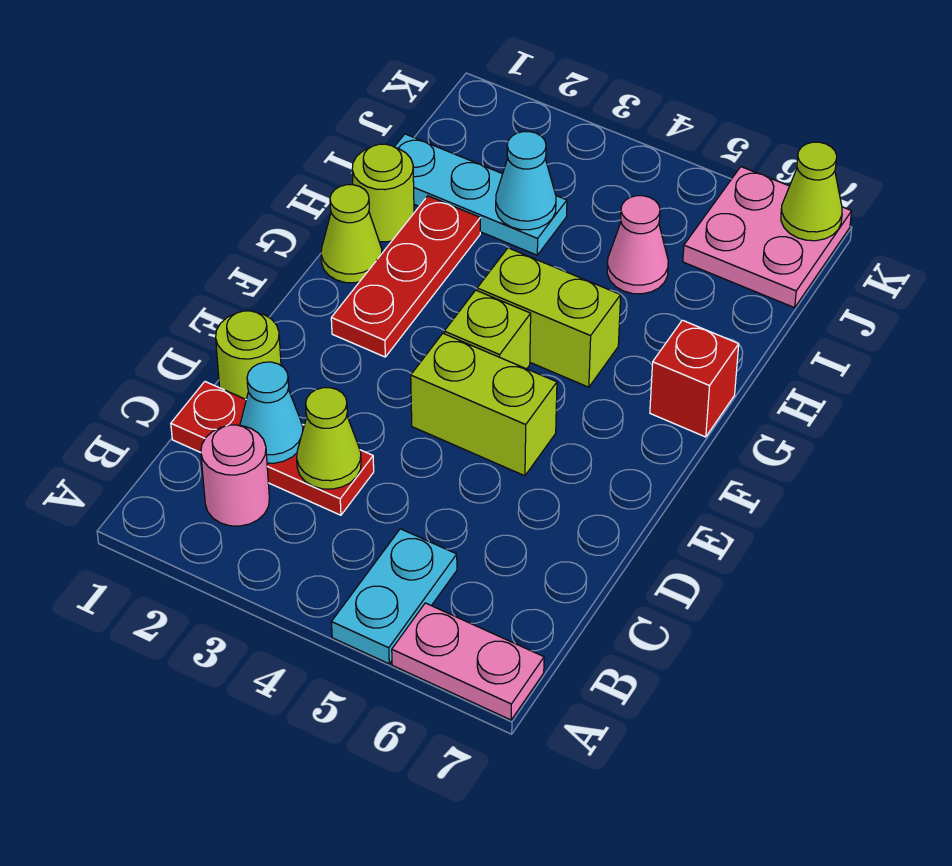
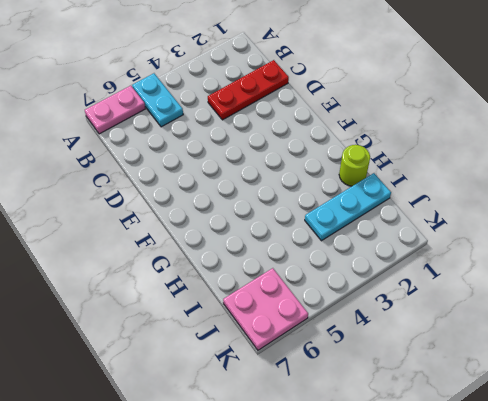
none -> pink 1x1 round brick [201,425,269,526]
none -> lime 1x1 round brick [216,311,281,399]
none -> lime 1x2 brick [411,334,557,476]

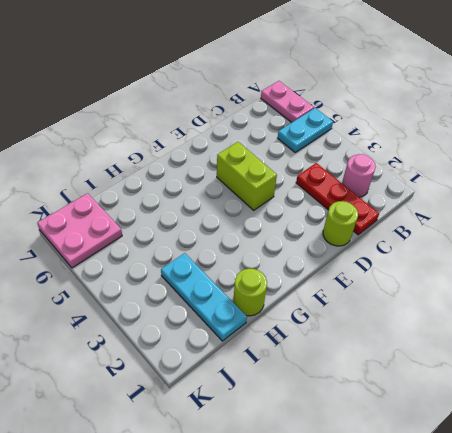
none -> red 1x3 plate [331,196,480,357]
none -> lime 1x1 brick [444,290,531,369]
none -> lime 1x1 cone [321,185,382,283]

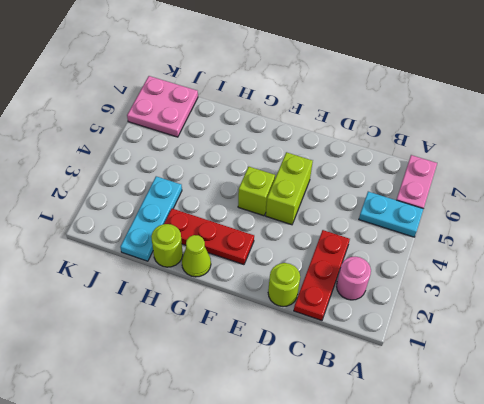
none -> lime 1x2 brick [477,248,621,387]
none -> red 1x1 brick [650,320,739,437]
none -> pink 1x1 cone [607,196,668,294]

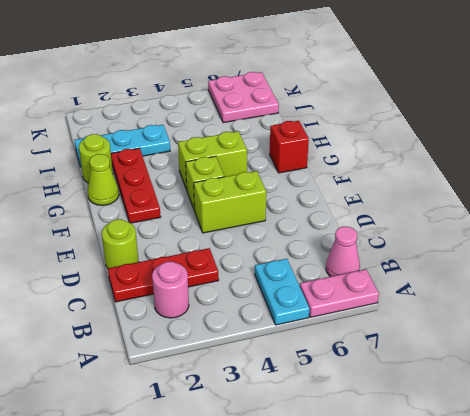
pink 1x1 cone [326,227,360,277] -> pink 1x1 cone moved to [607,196,668,294]
none -> cyan 1x1 cone [240,362,303,463]
none -> lime 1x1 cone [297,388,361,489]
none -> cyan 1x1 cone [496,132,556,230]

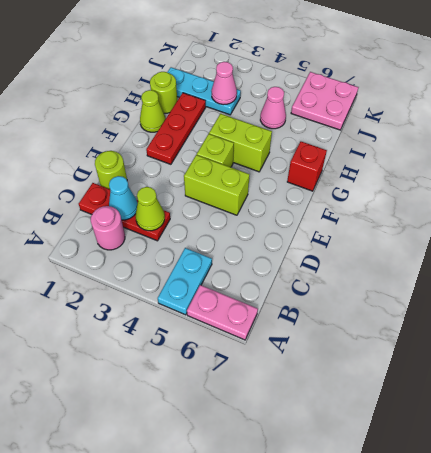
pink 1x1 cone [212,62,237,105] -> cyan 1x1 cone [496,132,556,230]
none -> lime 1x1 cone [781,142,842,241]

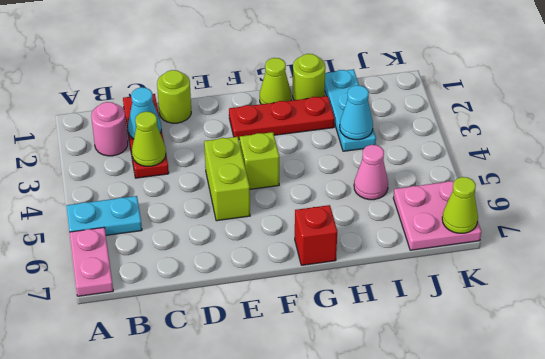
none -> lime 1x2 brick [477,248,621,387]

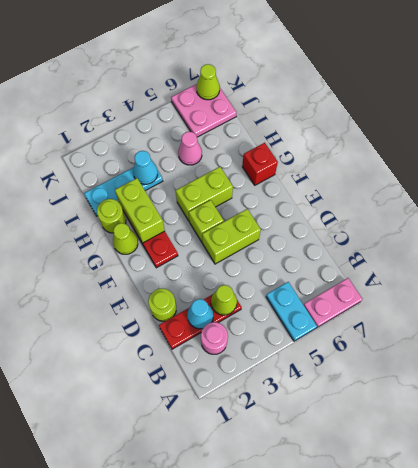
lime 1x2 brick [115,178,165,243] -> none

